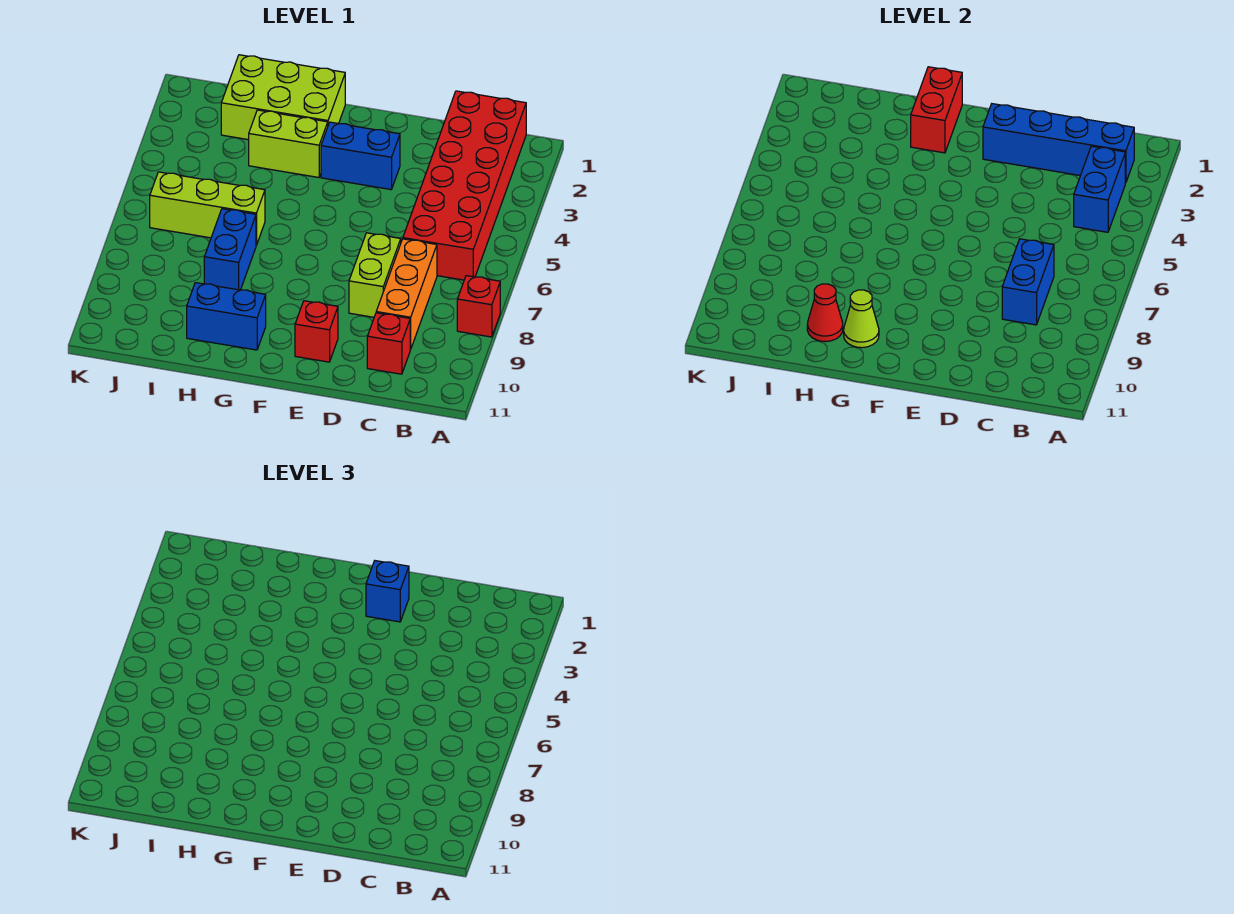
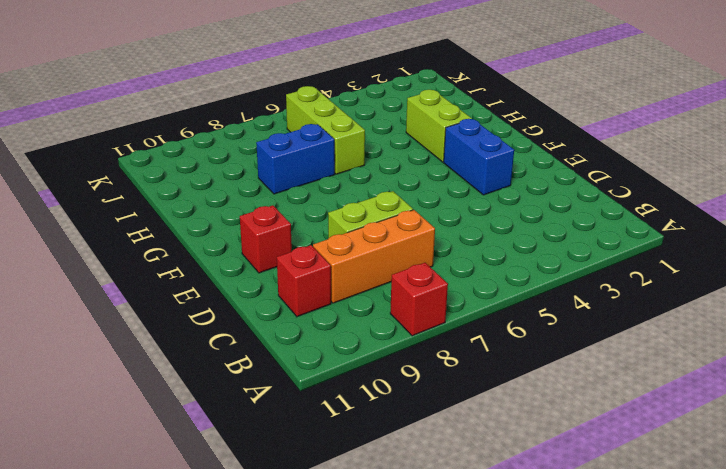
none -> red 2x6 brick [403,91,526,280]
none -> lime 2x3 brick [221,55,345,140]
none -> blue 1x2 brick [187,283,266,350]

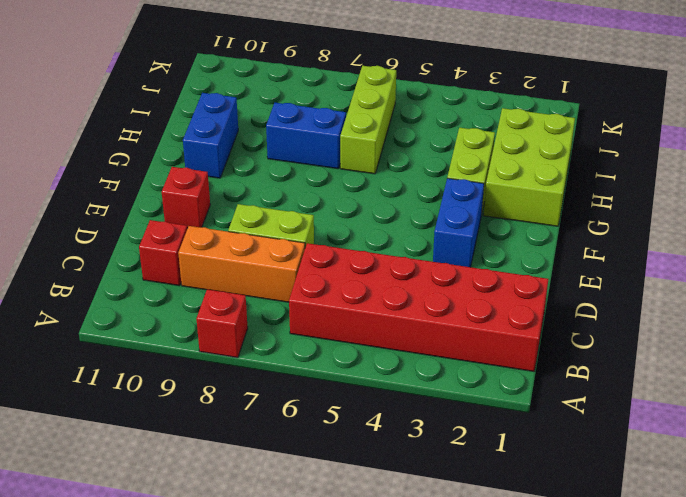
none -> blue 1x4 brick [983,104,1134,183]
none -> blue 1x2 brick [1074,146,1125,232]
none -> blue 1x2 brick [1002,239,1054,325]

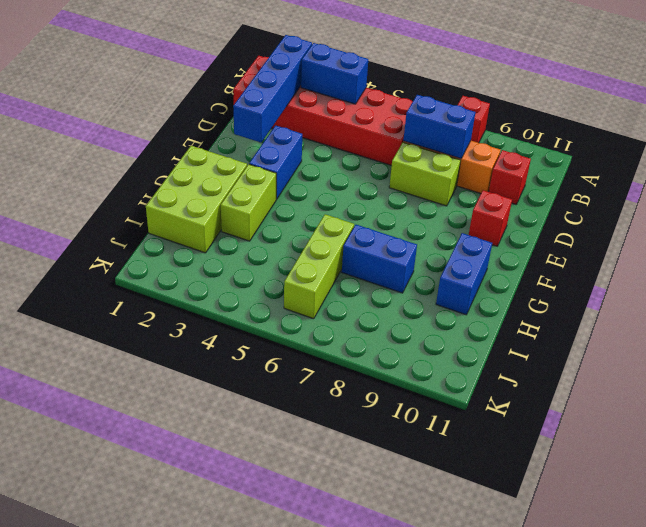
none -> red 1x2 brick [911,67,962,153]
none -> lime 1x1 cone [844,290,879,348]
none -> red 1x1 cone [807,284,843,342]

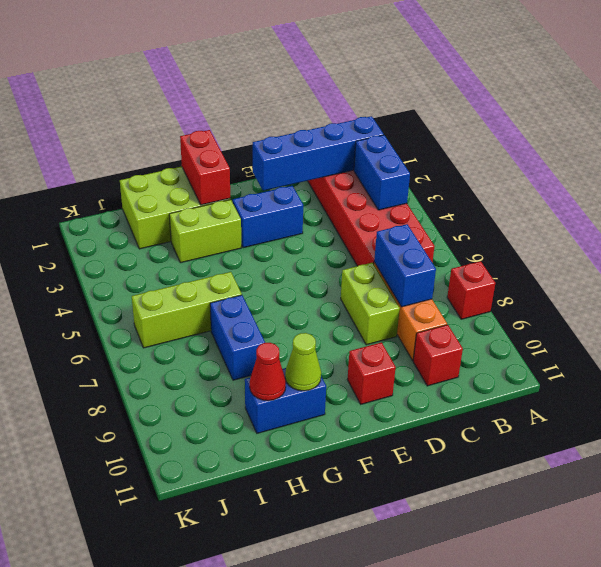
none -> blue 1x1 brick [366,561,409,622]

